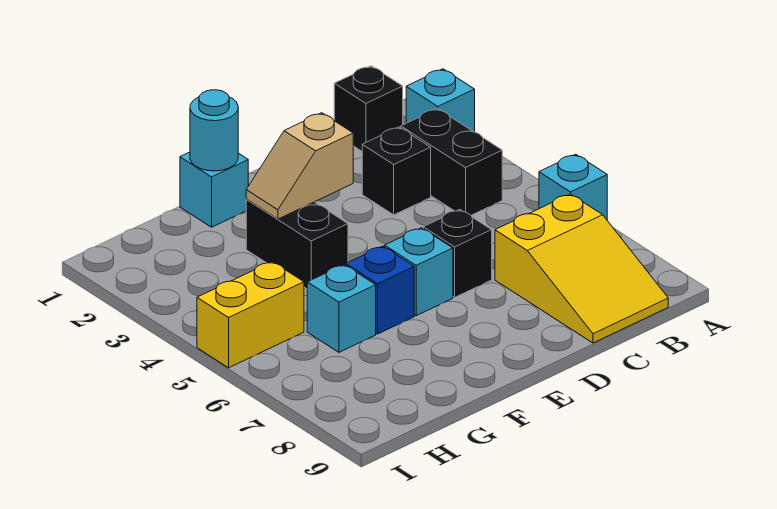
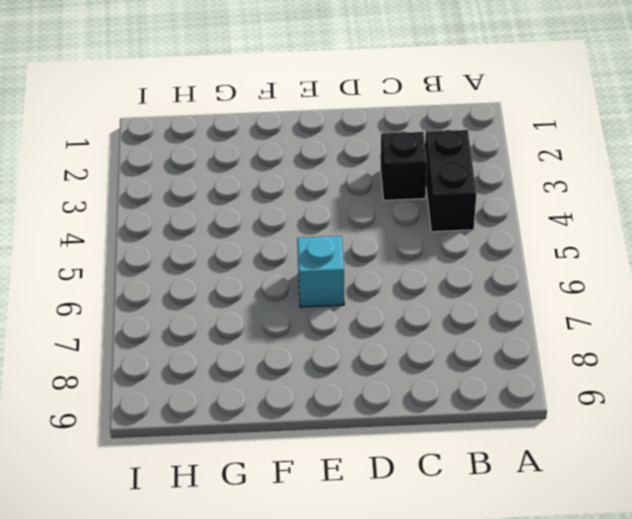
none -> cyan 1x1 brick [406,69,475,132]
none -> cyan 1x1 brick [539,154,607,220]
none -> black 1x1 brick [334,66,403,151]

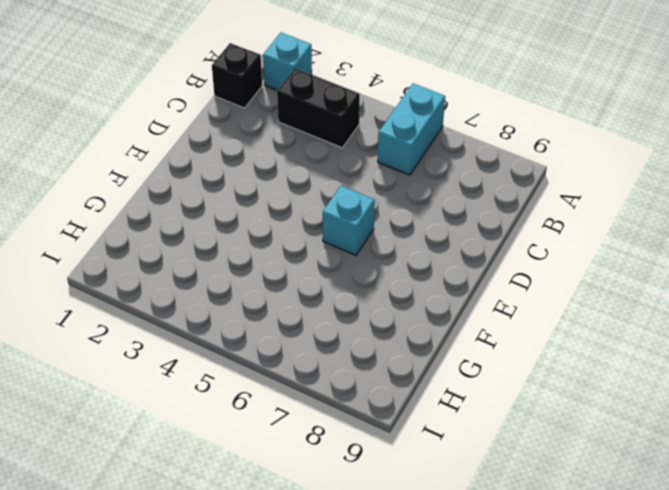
cyan 1x2 brick [378,84,445,175] -> cyan 1x1 brick [539,154,607,220]
none -> yellow 2x3 slope [495,194,668,343]
none -> black 1x1 brick [362,127,431,215]
none -> black 1x1 brick [423,210,492,297]

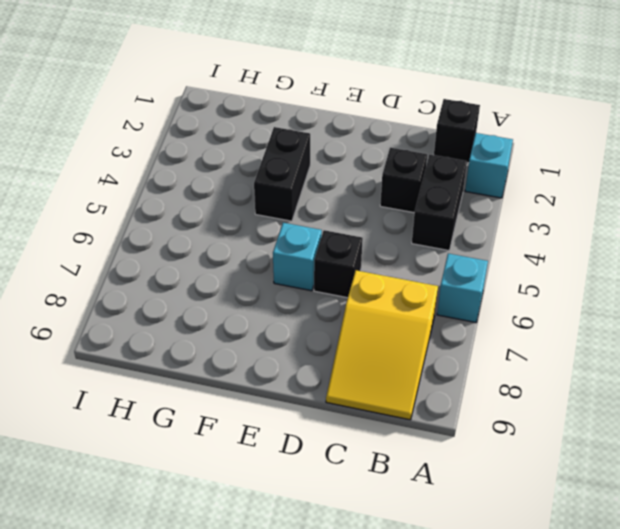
none -> cyan 1x1 brick [180,152,248,227]
none -> blue 1x1 brick [346,246,414,334]
none -> cyan 1x1 brick [307,265,376,352]

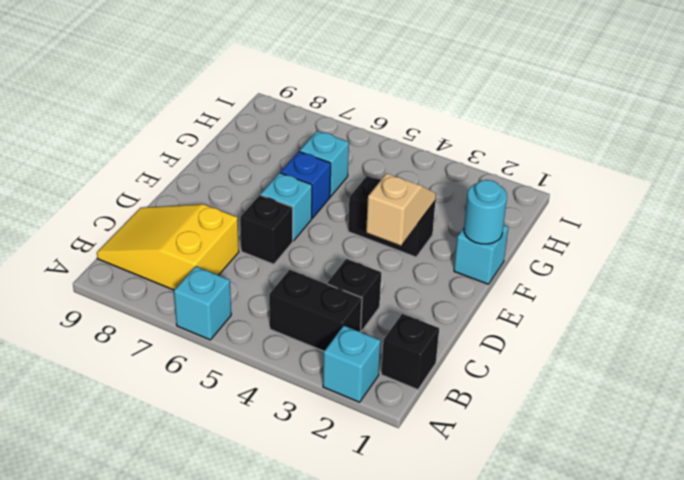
none -> yellow 1x2 brick [197,262,304,368]

